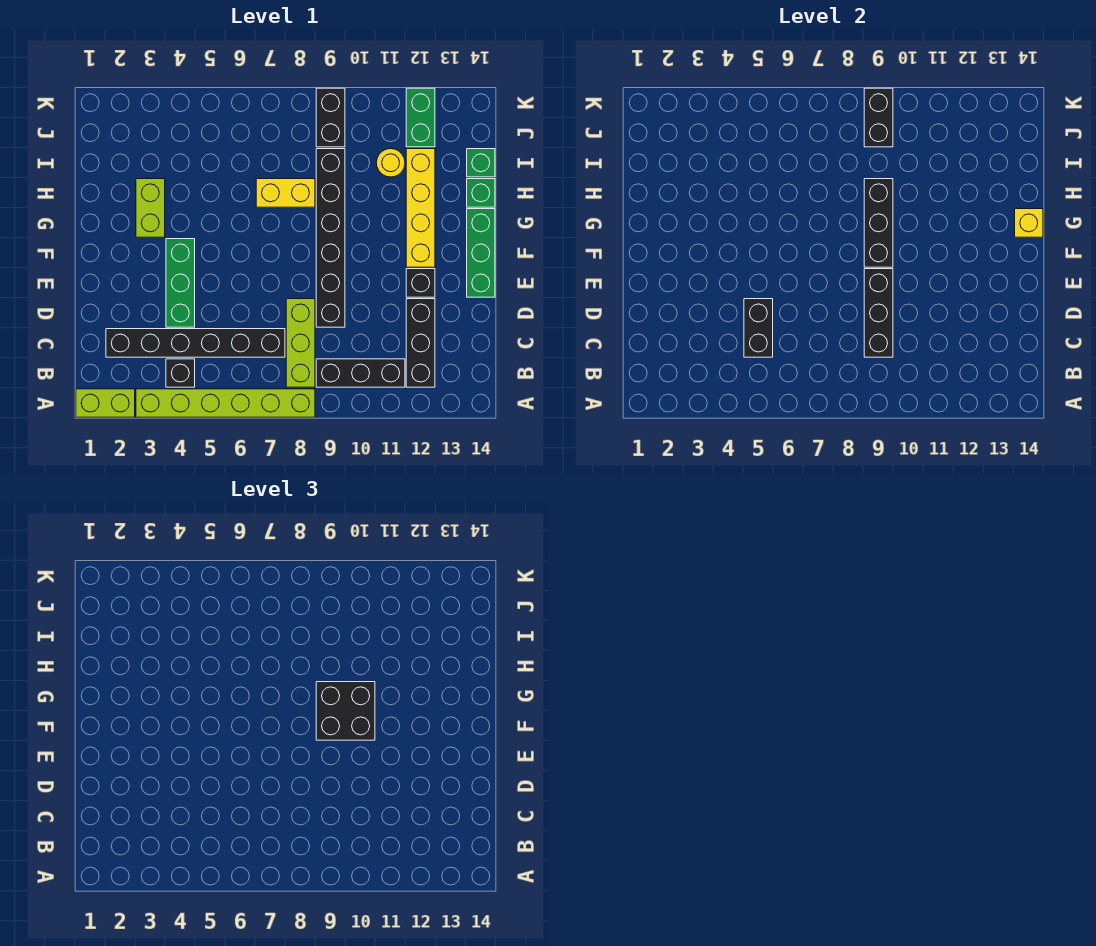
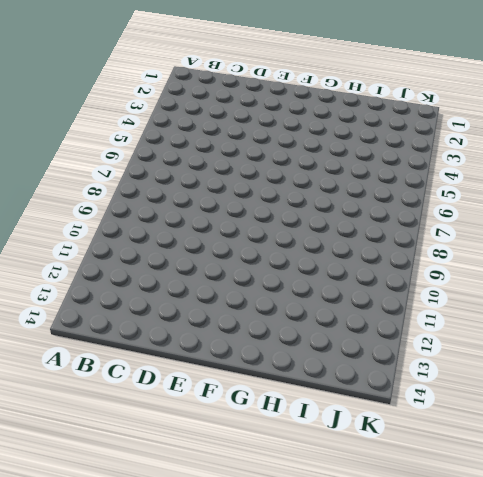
none -> lime 1x2 brick [76,389,135,417]
none -> lime 1x6 brick [136,389,315,417]
none -> black 1x1 brick [166,359,195,387]

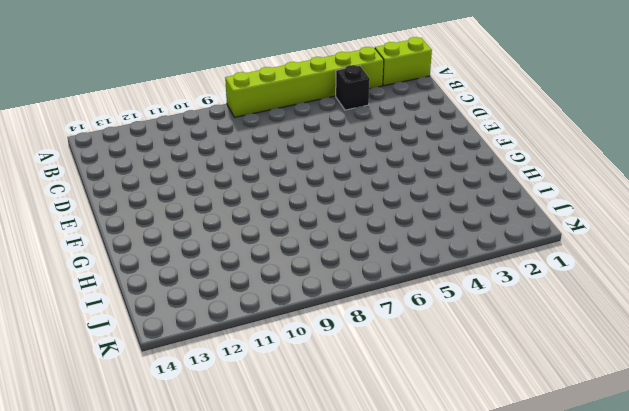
none -> lime 1x3 brick [286,299,315,387]
none -> black 1x3 brick [316,359,405,387]
none -> black 1x3 brick [406,299,435,387]

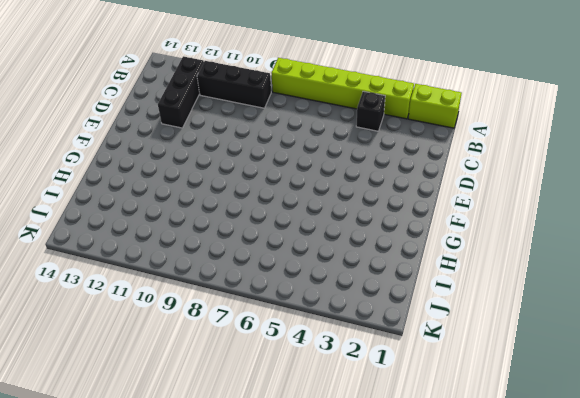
none -> lime 1x3 brick [286,299,315,387]
none -> black 1x6 brick [106,329,285,357]
none -> green 1x3 brick [166,239,195,327]

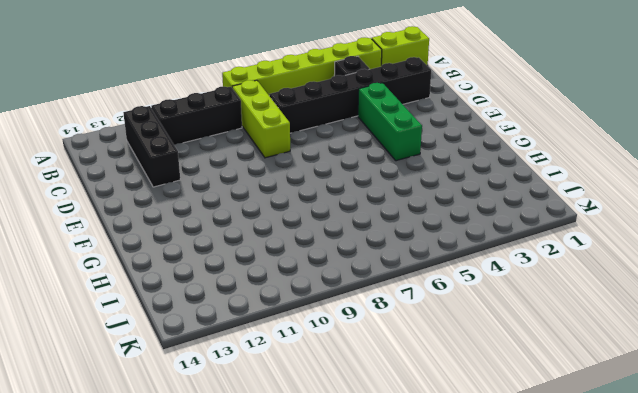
none -> black 1x6 brick [316,149,345,327]
none -> black 1x1 brick [406,269,435,297]
none -> green 1x3 brick [467,209,495,297]

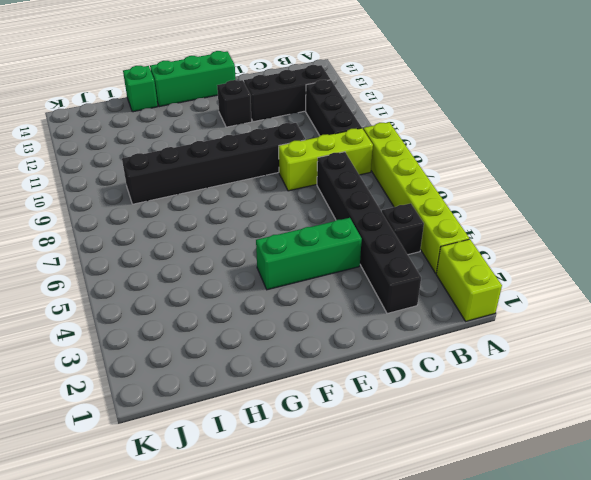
none -> yellow 1x4 brick [406,149,435,267]
none -> lime 1x2 brick [136,179,165,237]
none -> yellow 1x2 brick [256,179,315,207]

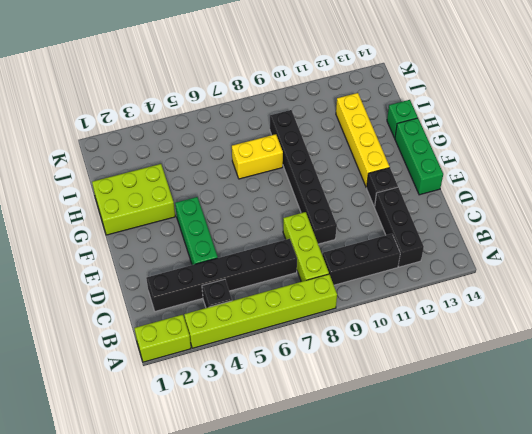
lime 2x3 brick [92,164,175,235] -> lime 1x2 brick [136,179,165,237]
none -> yellow 1x1 round brick [376,149,405,177]
none -> green 1x1 brick [467,149,495,177]
none -> black 1x2 brick [316,88,345,147]

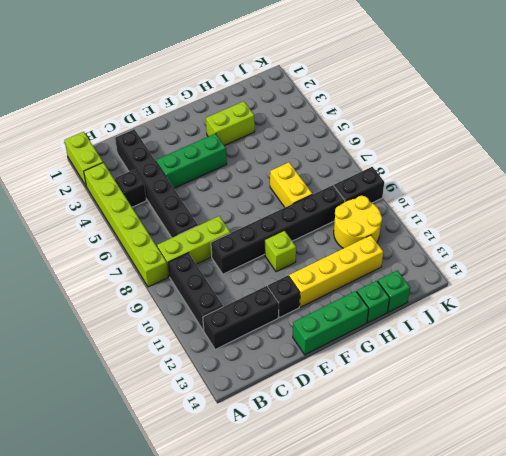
lime 1x1 brick [265,231,296,272] -> none
yellow 2x2 round brick [334,196,382,248] -> yellow 1x1 round brick [376,149,405,177]
none -> green 1x2 brick [406,88,435,147]
none -> black 1x2 brick [744,299,773,357]
none -> black 1x3 brick [864,269,893,357]

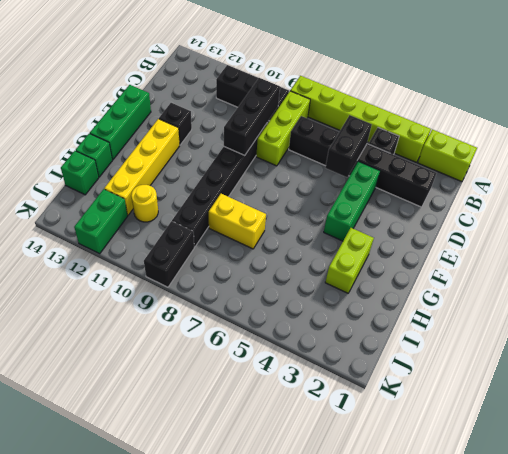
none -> black 1x3 brick [406,299,435,387]
none -> black 1x3 brick [864,179,893,267]
none -> yellow 1x1 brick [1015,209,1043,237]

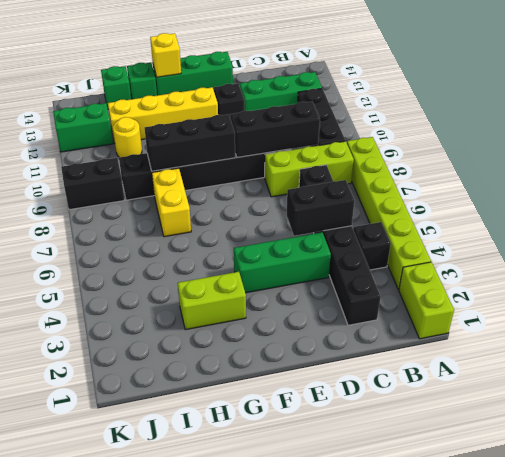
green 1x3 brick [240,72,322,111] -> black 1x3 brick [406,299,435,387]
none -> black 1x2 brick [864,88,893,147]
none -> black 2x2 brick [316,682,375,740]

